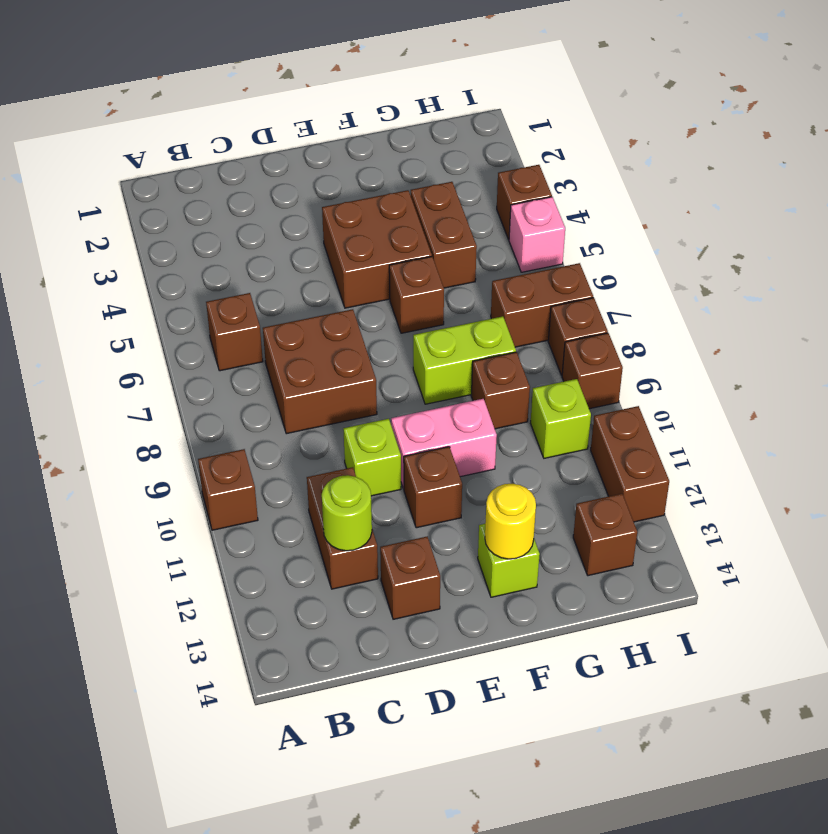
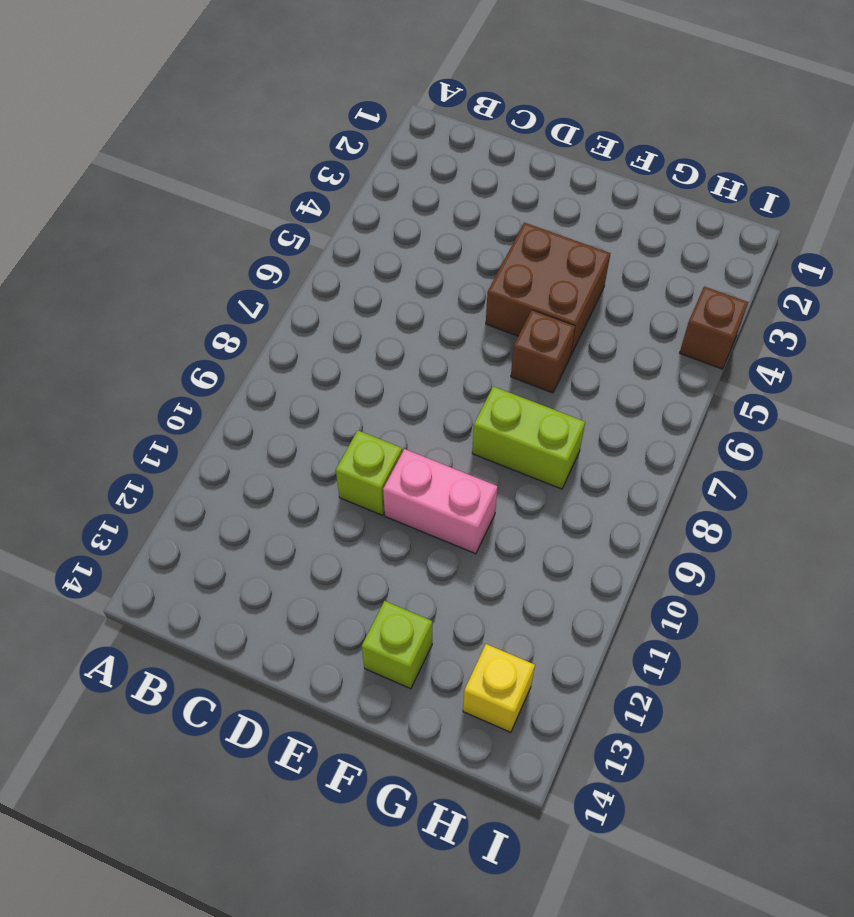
yellow 1x1 brick [463,644,535,732] -> brown 1x1 brick [573,494,637,576]
none -> brown 1x1 brick [198,449,258,530]
none -> brown 1x1 brick [206,293,263,371]
none -> brown 2x2 brick [263,309,377,434]

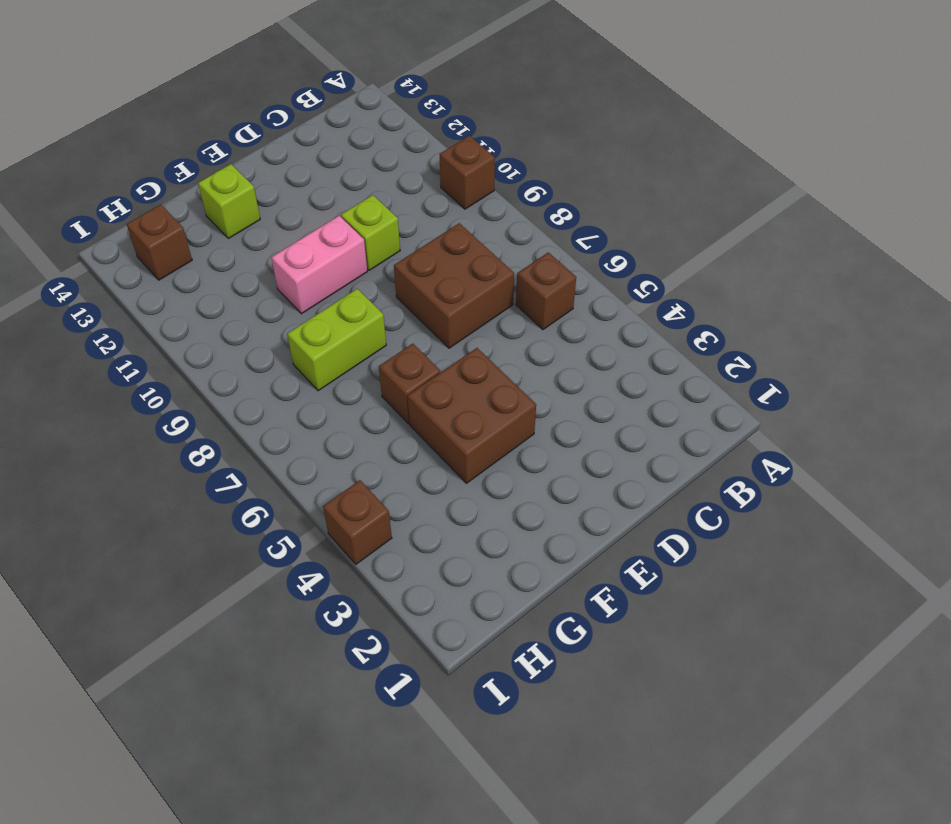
none -> brown 1x2 brick [307,467,378,589]
none -> brown 1x1 brick [380,537,440,619]
none -> brown 1x1 brick [404,447,462,528]

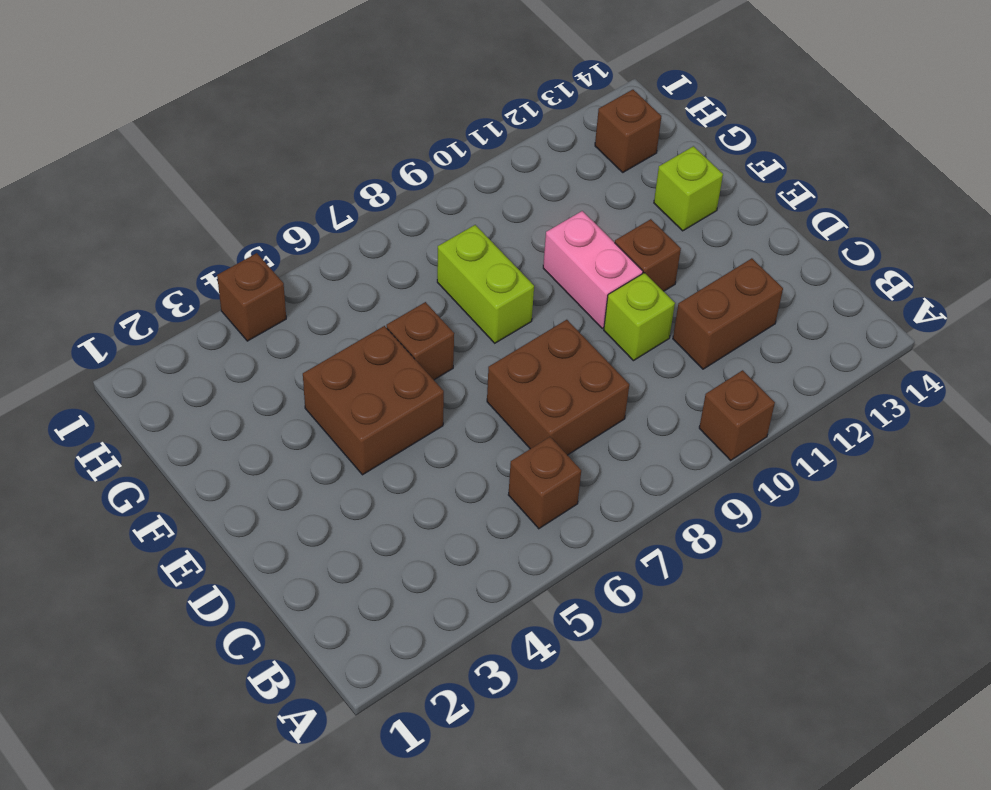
none -> brown 1x1 brick [380,537,440,619]
none -> brown 1x2 brick [411,182,477,288]
none -> brown 1x1 brick [471,352,530,429]

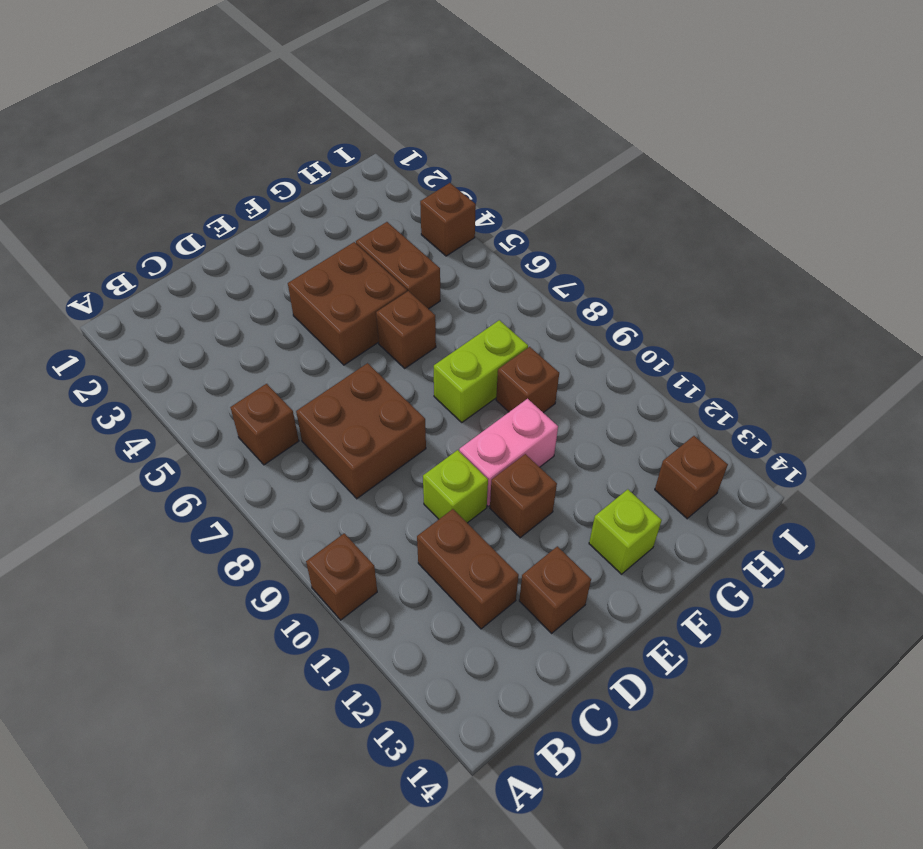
none -> brown 1x2 brick [491,263,593,347]
none -> lime 1x1 brick [531,379,591,458]
none -> pink 1x1 brick [509,197,565,272]

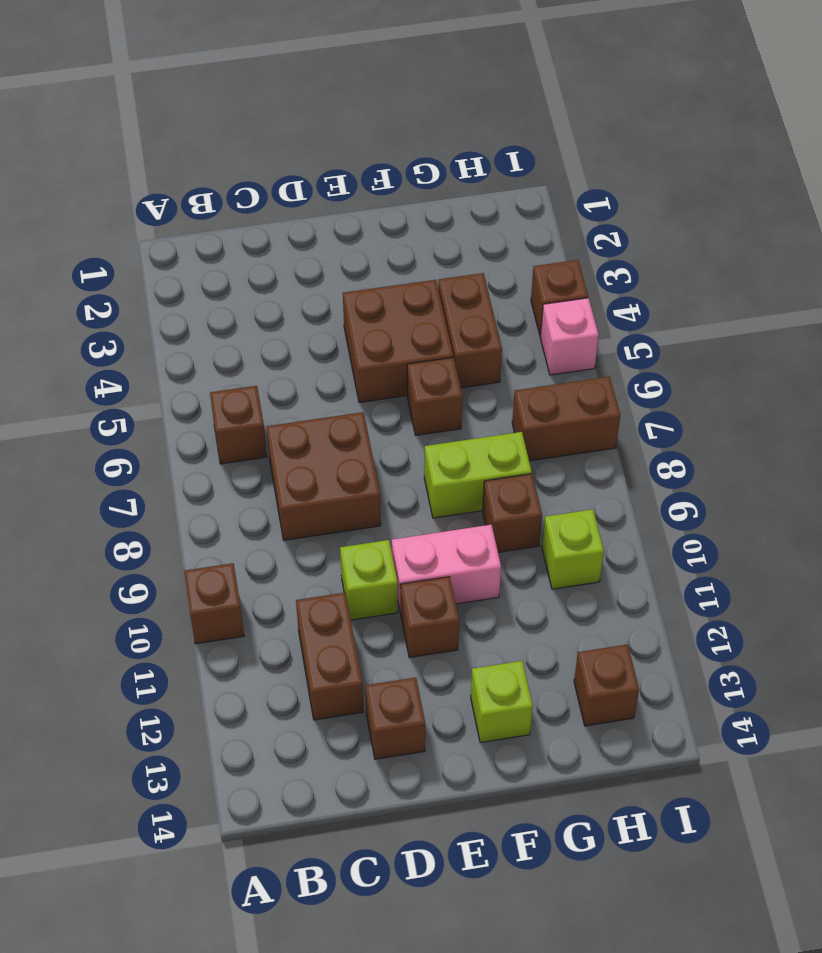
none -> brown 1x1 brick [548,298,608,375]
none -> brown 1x1 brick [562,333,623,409]
none -> brown 1x2 brick [591,406,669,522]

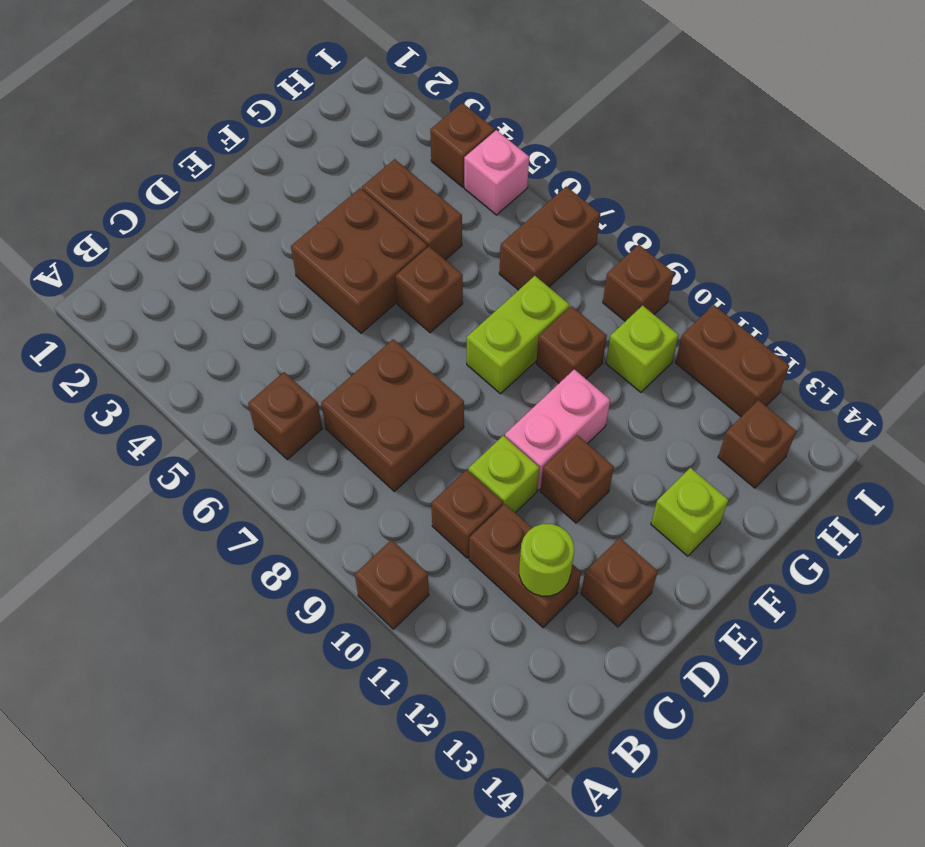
brown 1x1 brick [431,470,503,558] -> brown 1x1 brick moved to [548,298,608,375]
none -> yellow 1x1 round brick [485,484,536,559]

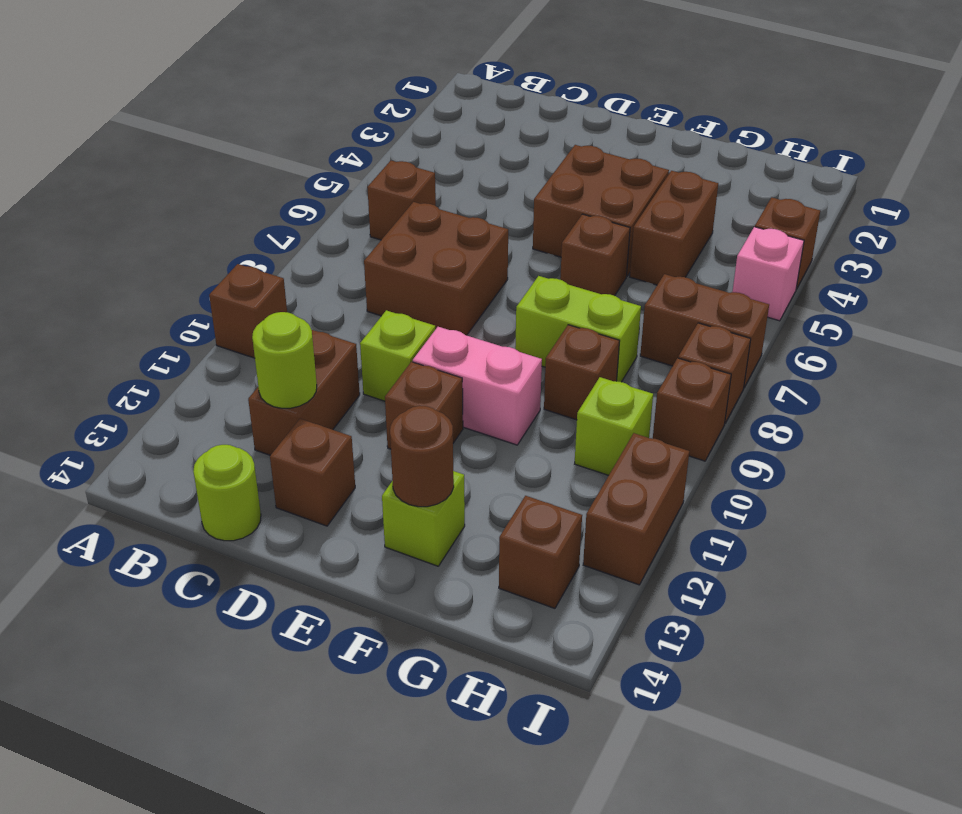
lime 1x1 round brick [193,445,261,541] -> none
brown 1x1 round brick [390,406,454,507] -> yellow 1x1 round brick [485,484,536,559]

